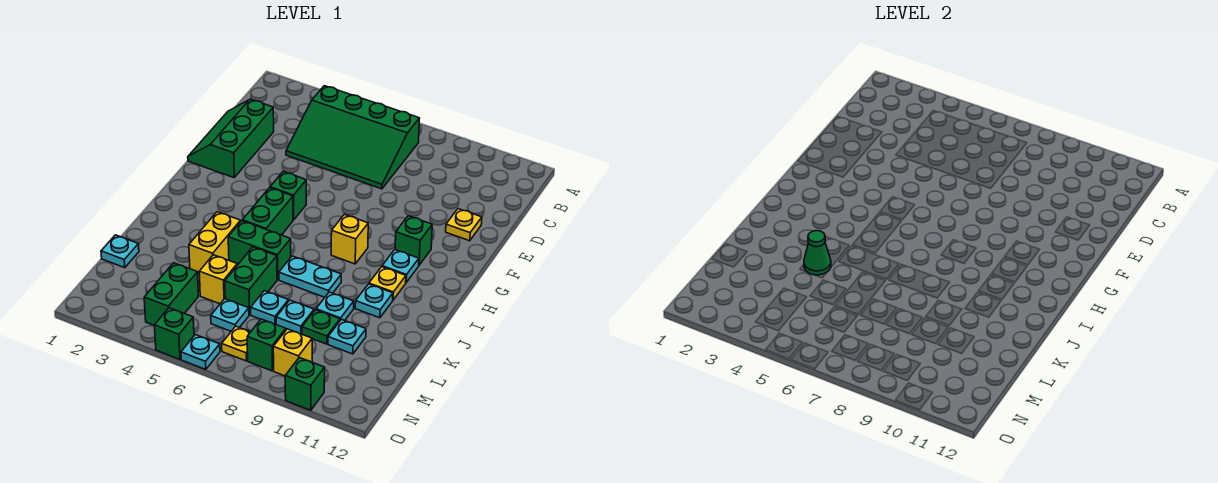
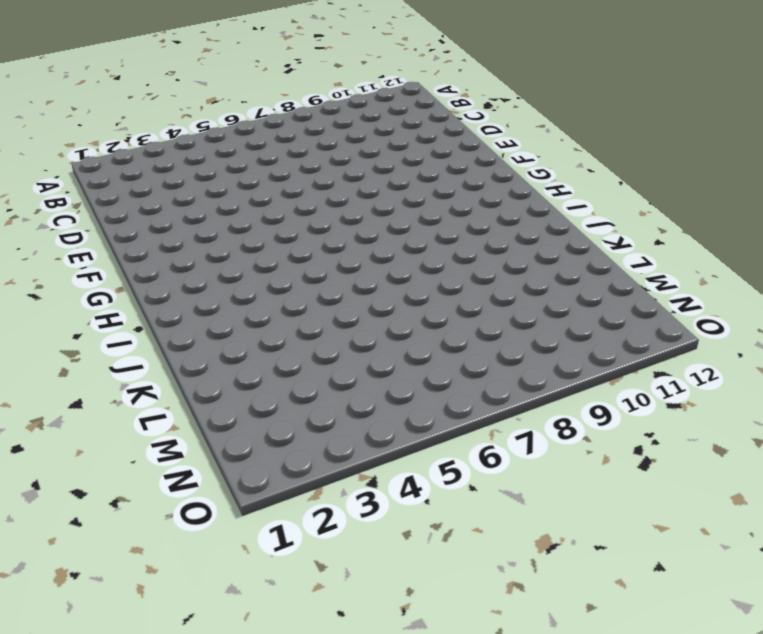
none -> green 3x4 slope [286,86,420,189]
none -> green 2x3 slope [188,99,274,178]
none -> yellow 1x1 plate [446,209,482,241]
none -> green 1x1 brick [270,172,306,220]

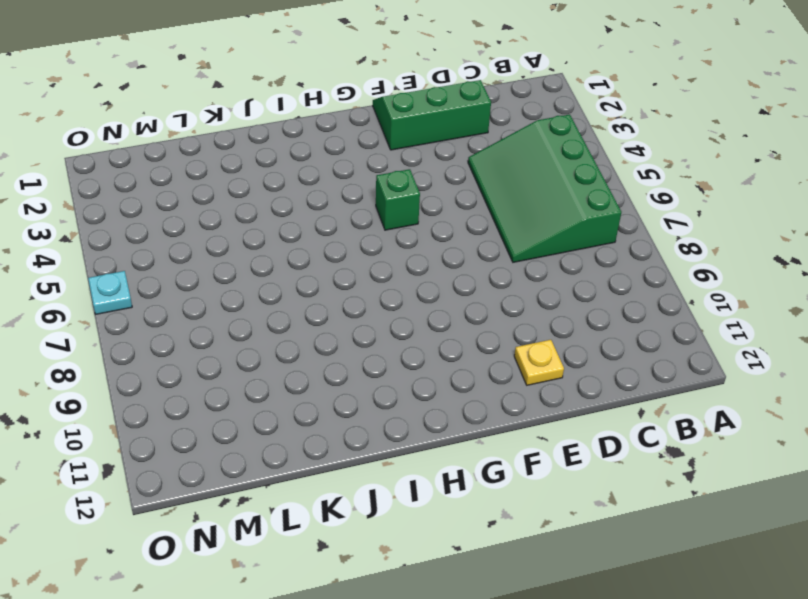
none -> green 1x1 brick [395,216,432,265]
none -> green 1x2 brick [242,188,293,235]
none -> yellow 1x1 brick [331,214,368,264]
none -> cyan 1x1 plate [382,250,419,282]

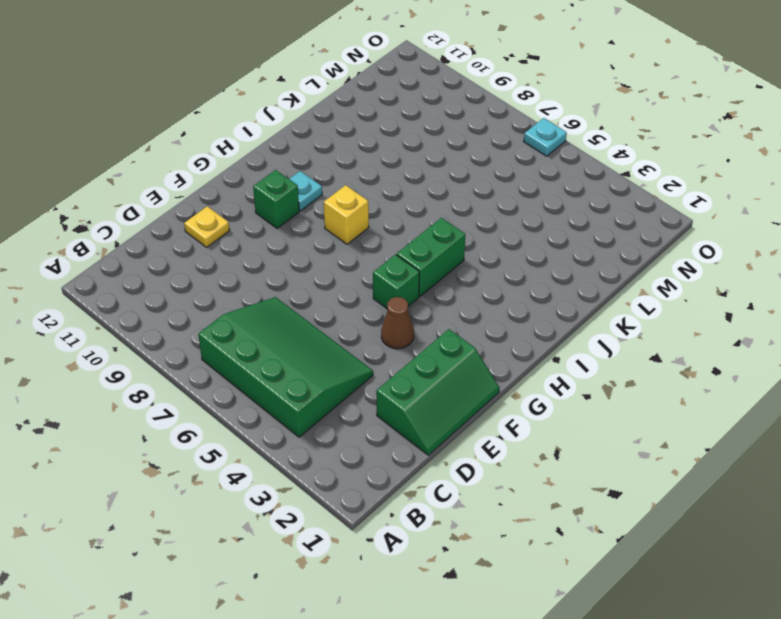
brown 1x1 cone [381,297,414,349] -> none
none -> yellow 1x1 plate [369,267,406,300]
none -> yellow 1x2 brick [189,212,241,273]
none -> green 1x2 brick [228,221,291,280]
none -> cyan 1x2 plate [279,256,341,297]

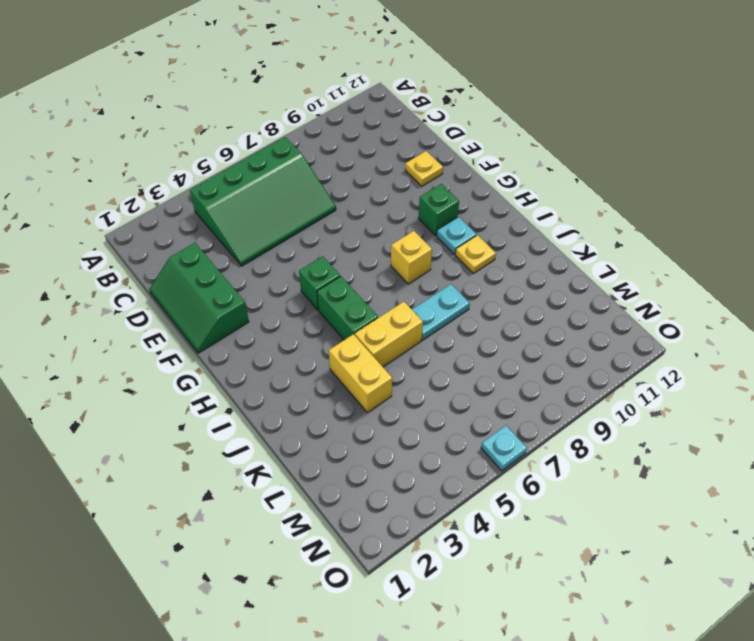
yellow 1x2 brick [355,302,423,367] -> green 1x2 brick [228,221,291,280]
none -> cyan 1x1 plate [355,284,393,318]
none -> green 1x2 brick [225,247,277,315]
none -> cyan 1x1 plate [316,292,354,321]
none -> cyan 1x1 plate [101,235,139,268]

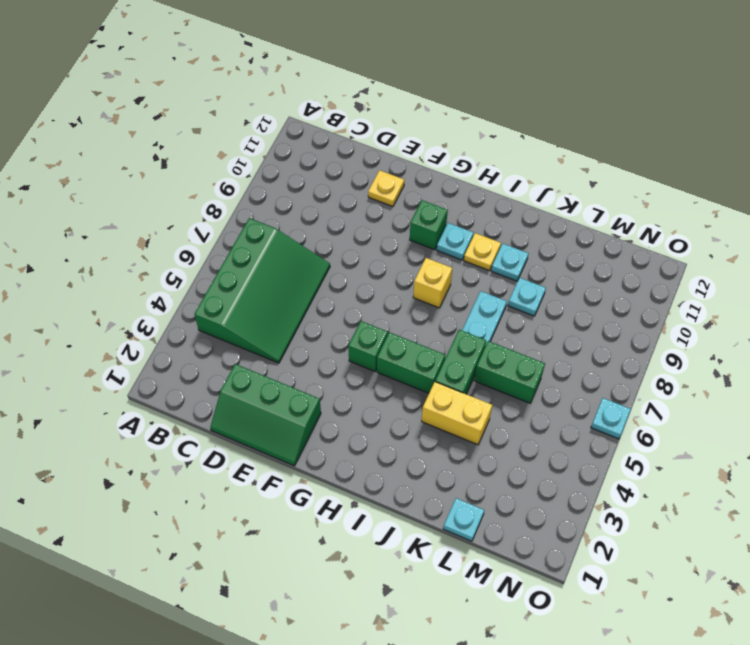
none -> yellow 1x1 brick [199,255,237,304]
none -> cyan 1x1 plate [251,291,288,324]
none -> cyan 1x1 plate [276,300,314,334]
none -> green 1x1 plate [302,310,340,344]

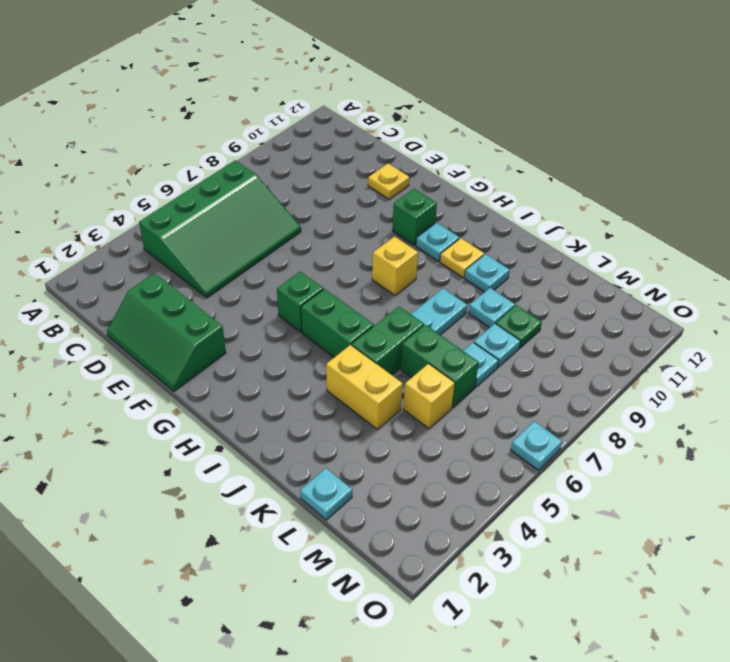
none -> cyan 1x1 plate [328,319,366,354]
none -> green 1x2 brick [144,263,198,325]
none -> cyan 1x1 plate [211,299,249,331]
none -> yellow 1x1 plate [222,326,250,361]

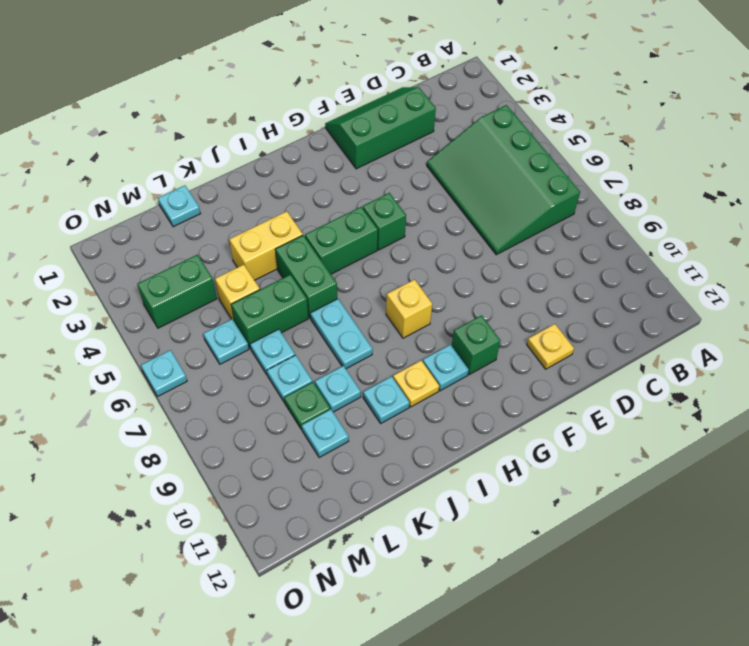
none -> yellow 1x1 plate [222,326,250,361]
none -> green 1x1 brick [247,319,286,371]
none -> yellow 1x1 brick [273,329,312,376]
none -> green 1x1 brick [154,308,194,359]

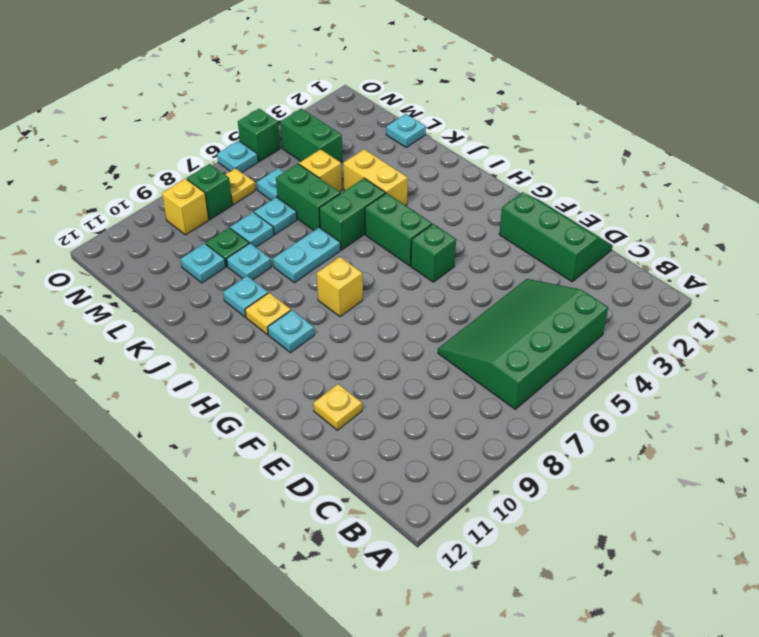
none -> green 1x1 brick [395,216,432,265]
none -> green 1x1 brick [285,358,325,410]
none -> green 1x1 cone [804,231,831,275]

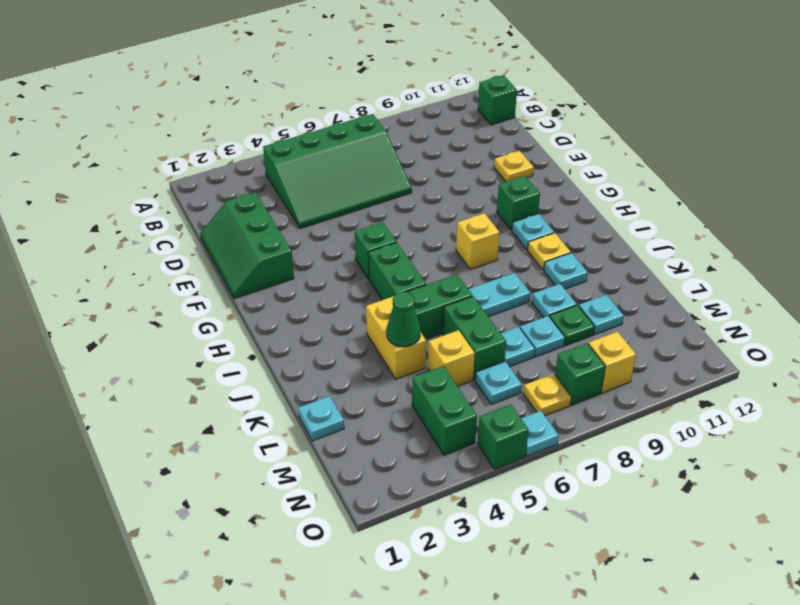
green 1x1 brick [478,75,517,125] -> green 1x1 brick moved to [285,358,325,410]

